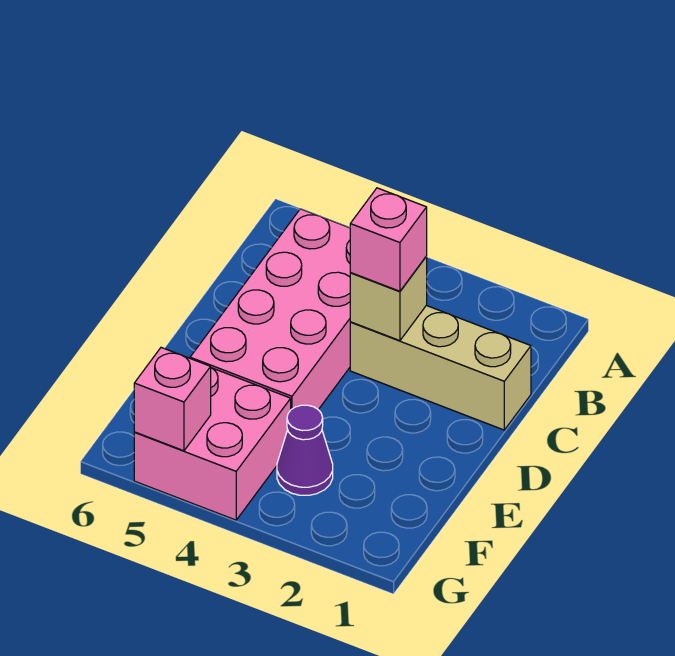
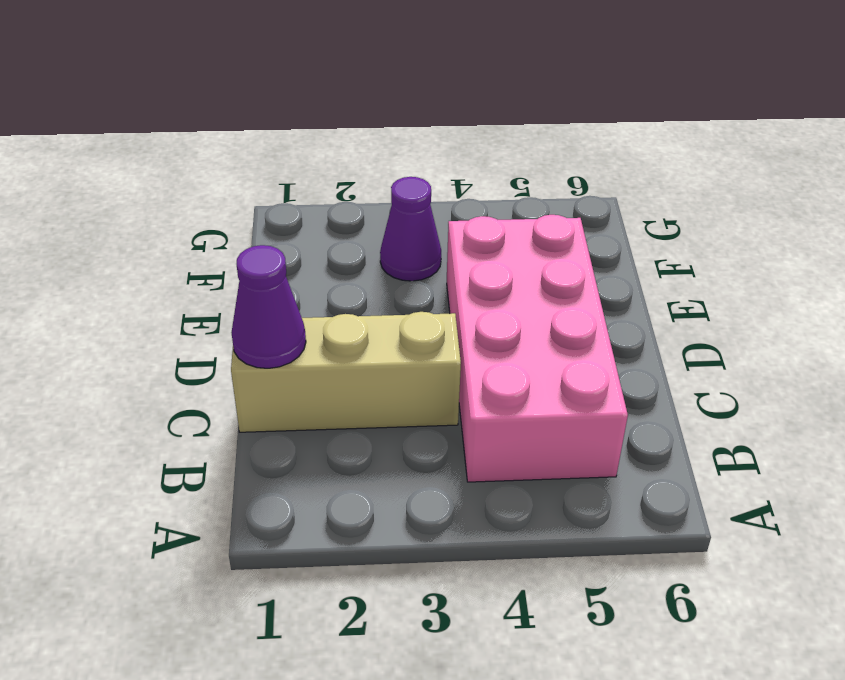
purple 1x1 cone [231,245,306,368] -> none
none -> pink 2x2 brick [134,368,291,520]
none -> tan 1x1 brick [350,256,427,341]

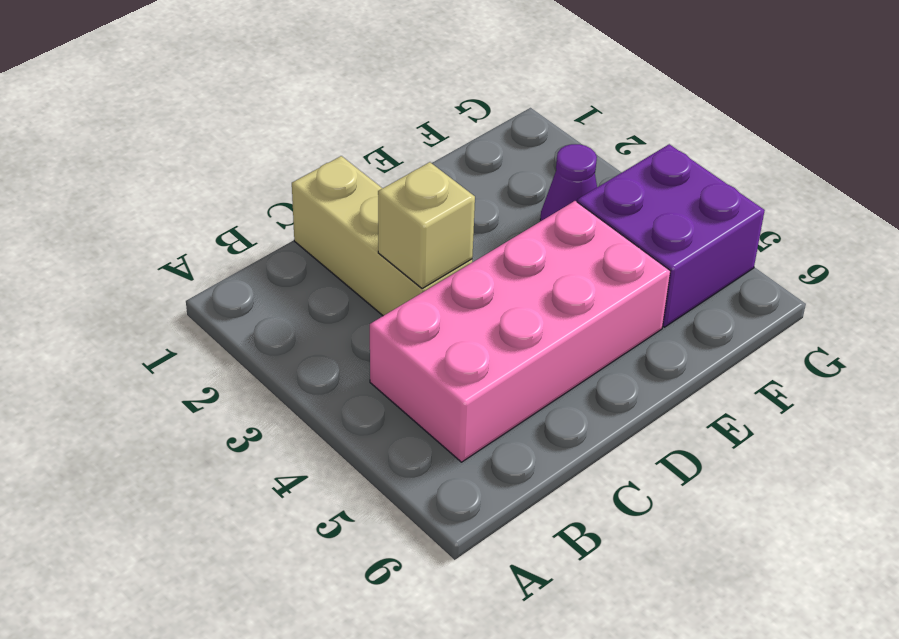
purple 2x2 brick [577,144,765,327] -> pink 2x2 brick [134,368,291,520]
none -> pink 1x1 brick [134,348,211,451]
none -> pink 1x1 brick [350,188,427,291]

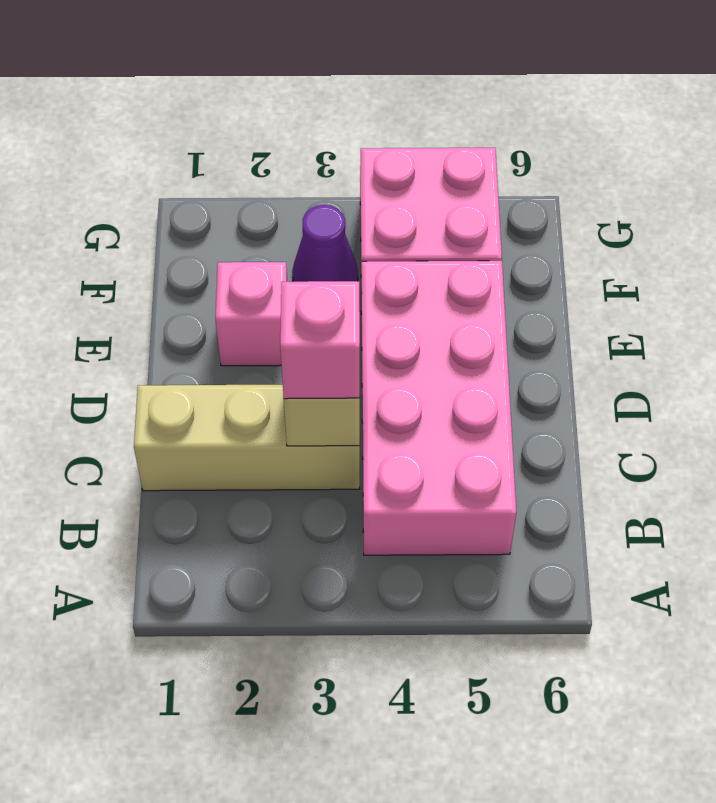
pink 1x1 brick [215,262,287,366] -> pink 1x1 brick moved to [134,348,211,451]

